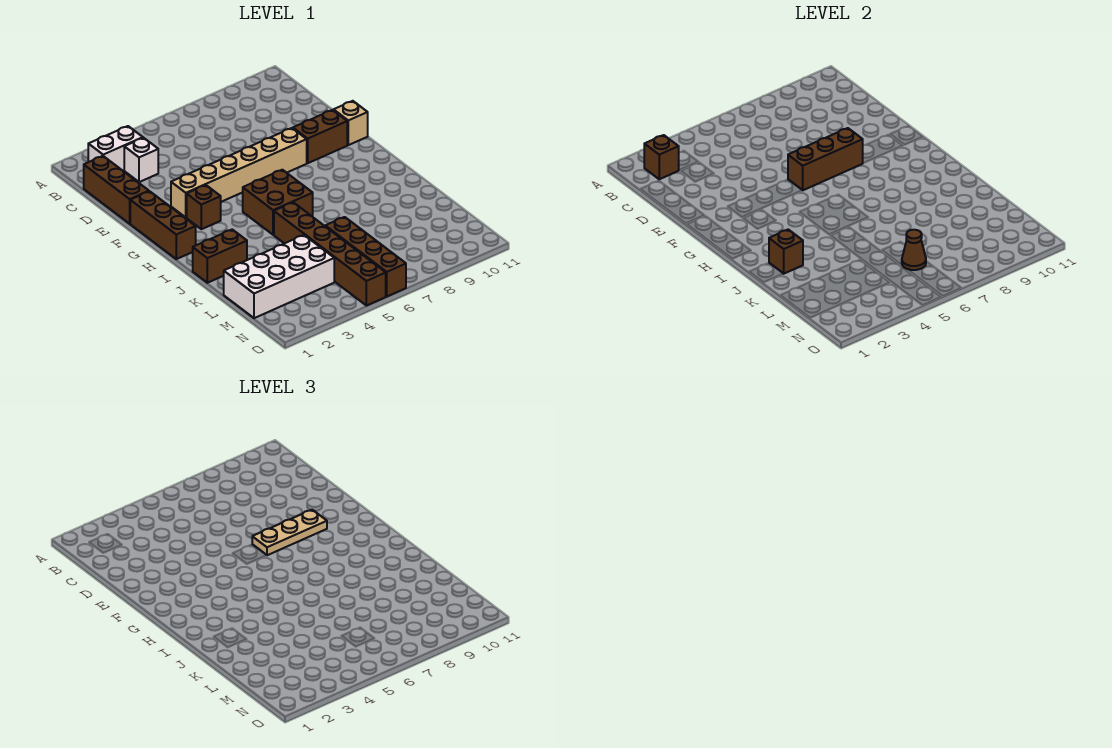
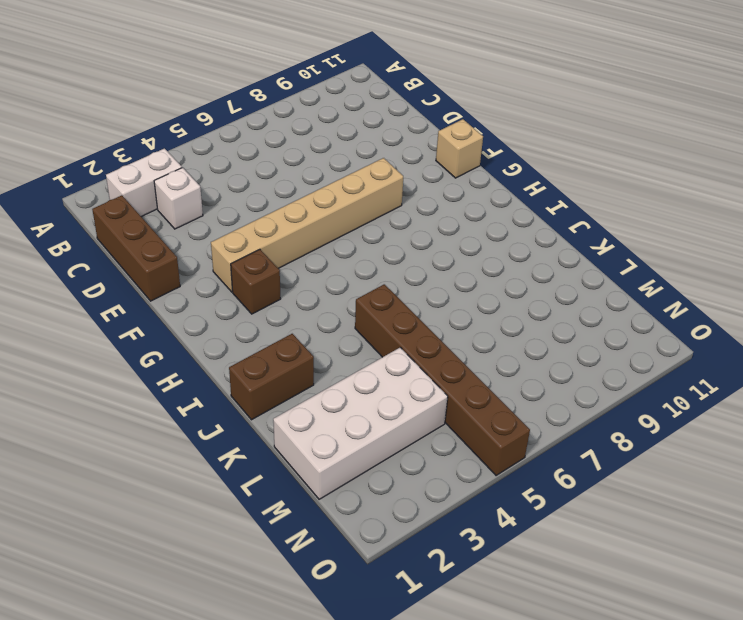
none -> brown 1x3 brick [130,191,196,259]
none -> brown 1x2 brick [293,110,347,163]
none -> brown 2x2 brick [243,170,313,235]

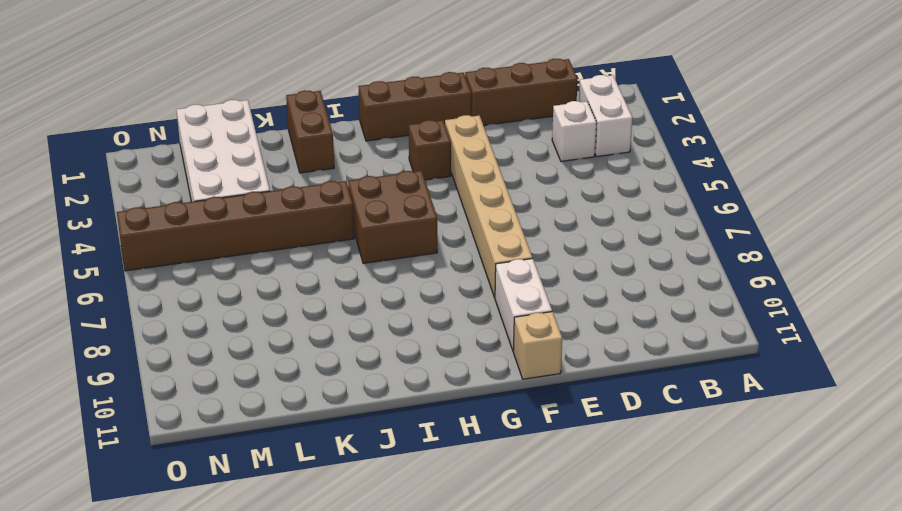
white 1x2 brick [495,259,552,351] -> brown 1x2 brick [293,110,347,163]
none -> brown 1x4 brick [325,217,406,296]
none -> brown 1x1 brick [644,135,679,179]
none -> brown 1x3 brick [788,128,863,190]

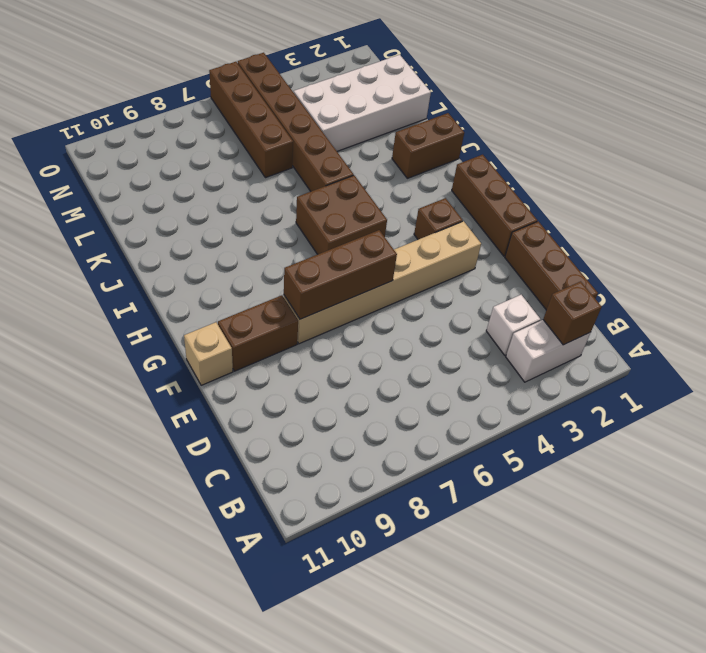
none -> brown 1x1 brick [769,230,803,274]
none -> brown 1x1 cone [902,230,926,270]
none -> tan 1x3 plate [252,510,327,555]

